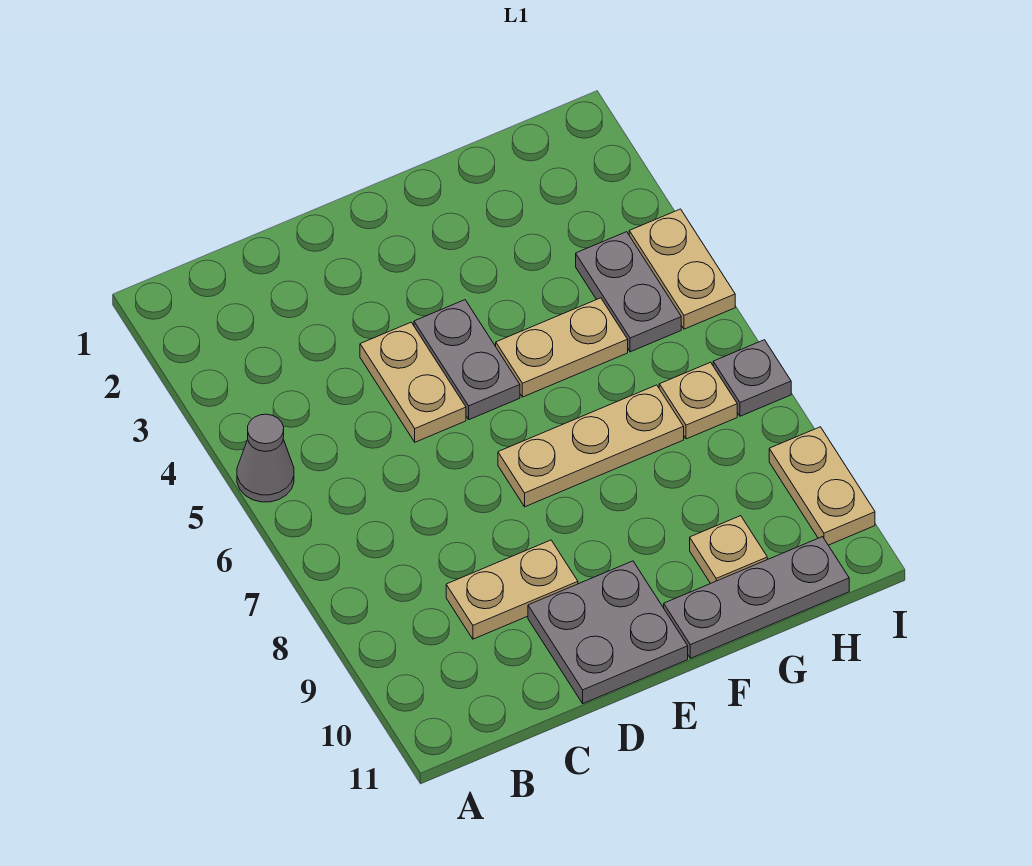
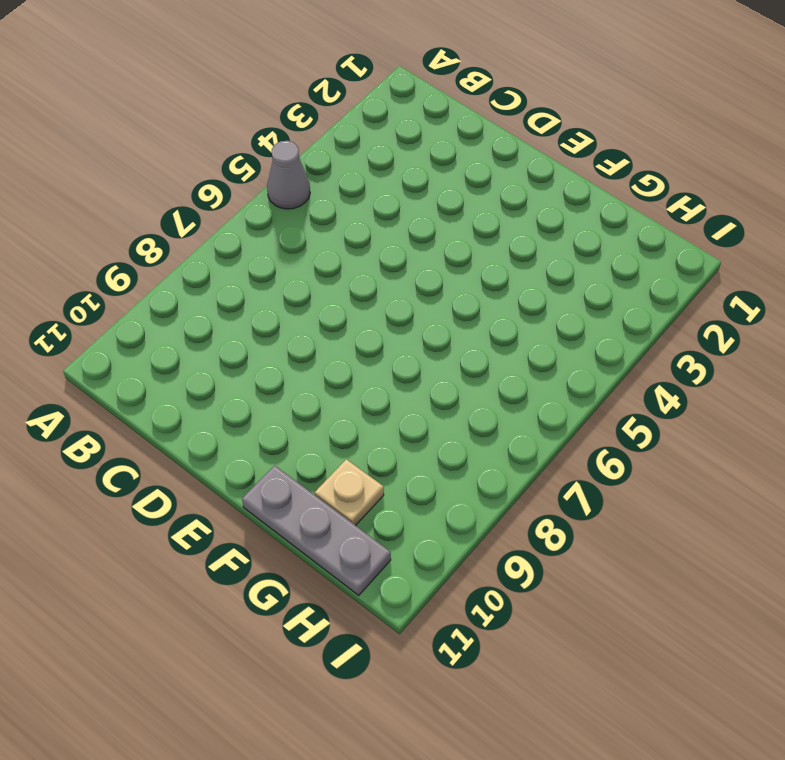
none -> tan 1x2 plate [446,540,578,639]
none -> tan 1x2 plate [360,322,466,442]
none -> grey 2x2 plate [528,561,688,704]

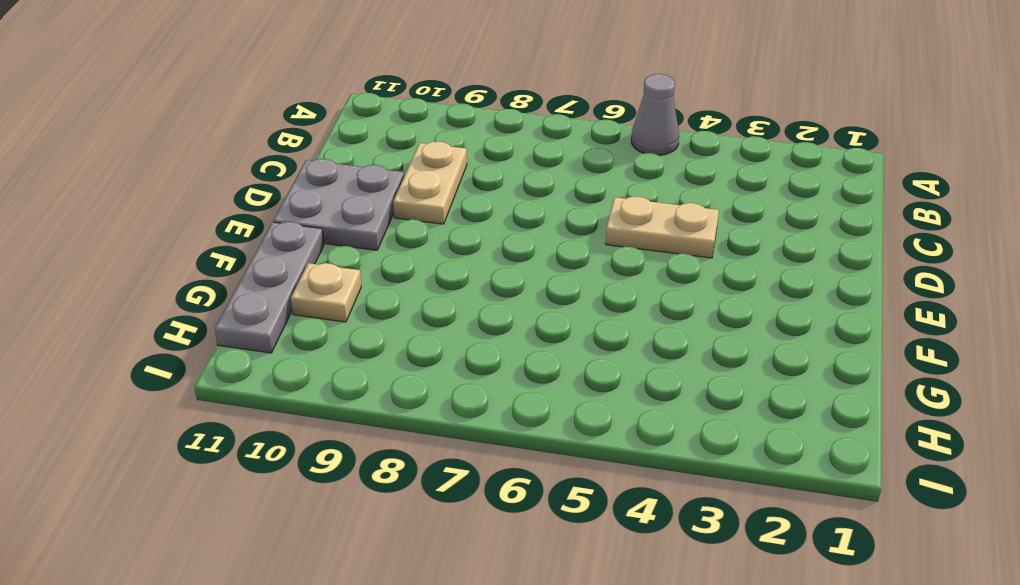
none -> grey 1x2 plate [414,300,520,420]
none -> tan 1x3 plate [498,385,684,507]
none -> tan 1x2 plate [496,298,628,397]

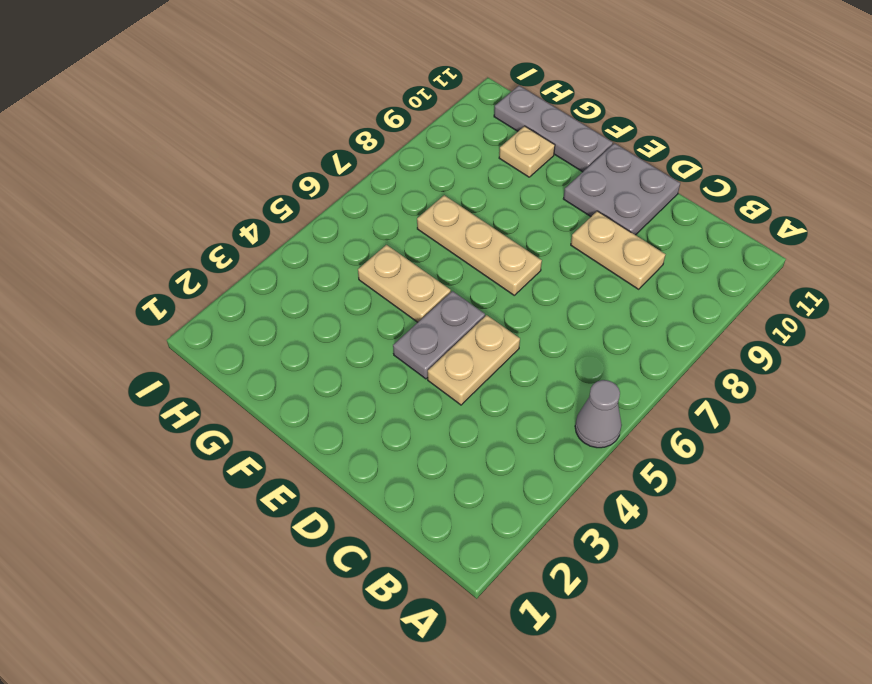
none -> grey 1x2 plate [576,232,681,352]
none -> tan 1x1 plate [659,362,737,439]
none -> tan 1x2 plate [629,209,735,329]

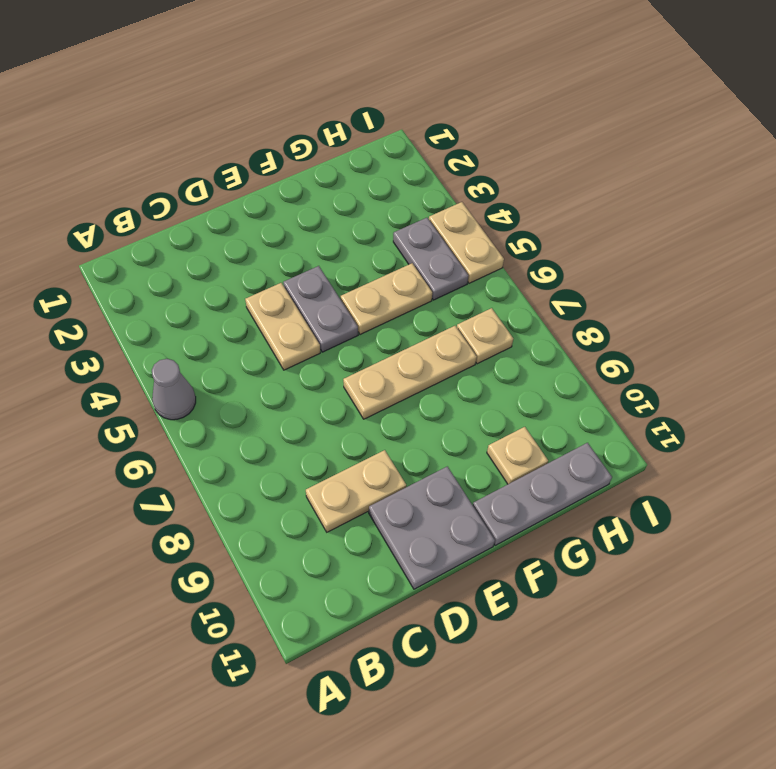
none -> grey 1x1 plate [713,340,791,416]
none -> tan 1x2 plate [769,427,875,545]

